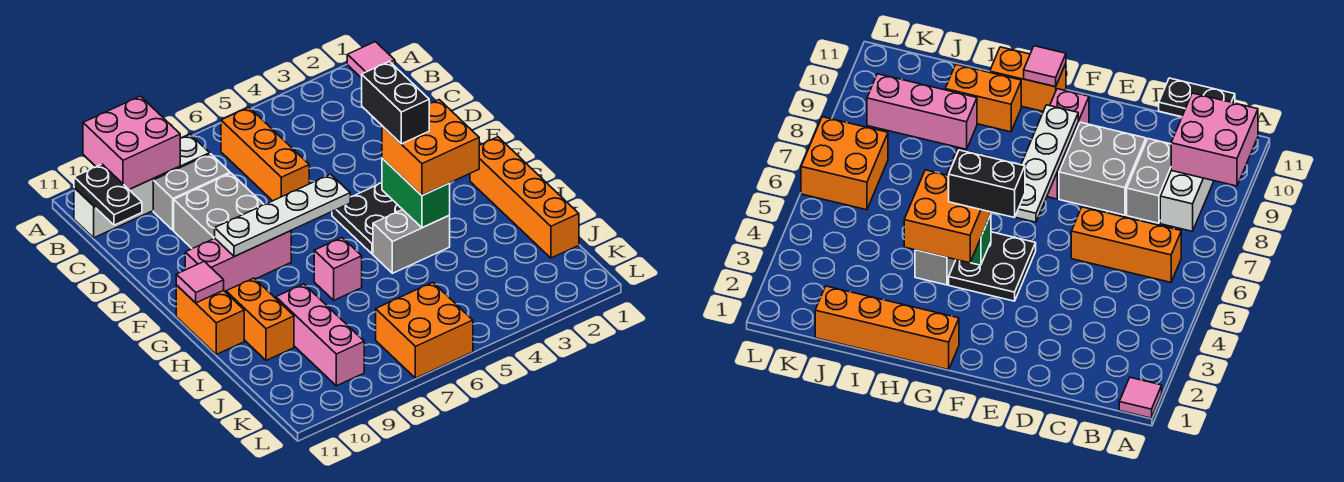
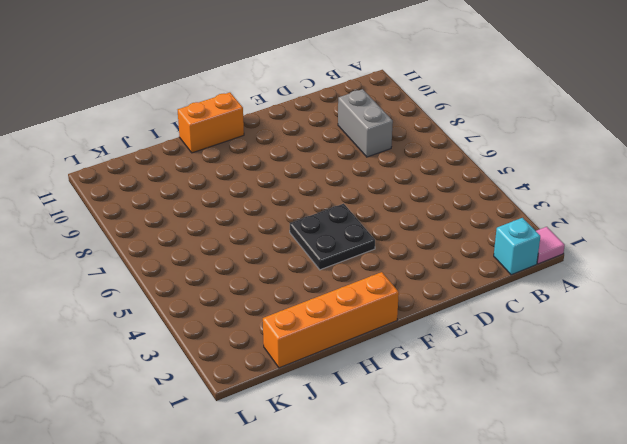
cyan 1x1 brick [494,218,540,275] -> none
none -> orange 1x3 brick [221,107,309,201]
none -> white 1x4 brick [74,134,210,238]
none -> grey 2x2 brick [174,173,264,249]

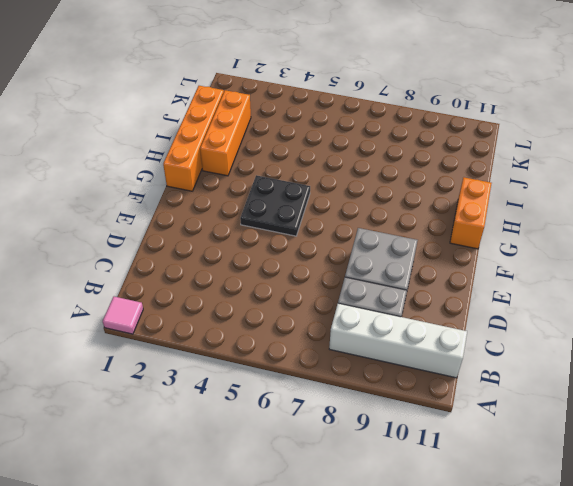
orange 1x3 brick [200,90,251,176] -> orange 1x3 brick moved to [221,107,309,201]
none -> pink 1x3 brick [185,231,291,292]
none -> grey 1x2 brick [373,210,450,273]
none -> pink 1x1 brick [314,238,362,300]

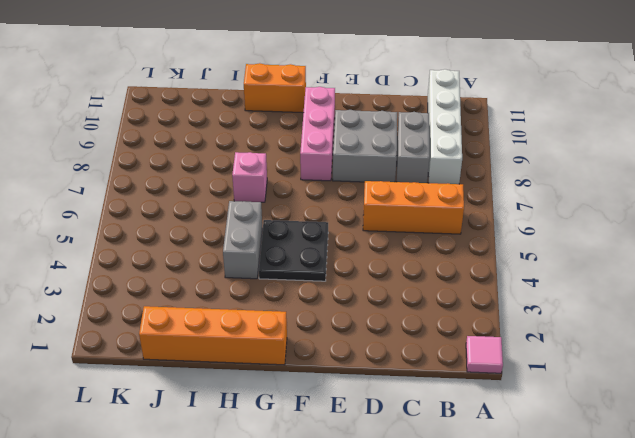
none -> orange 1x2 brick [226,278,294,360]
none -> pink 1x3 brick [276,284,364,386]
none -> orange 2x2 brick [376,282,473,378]

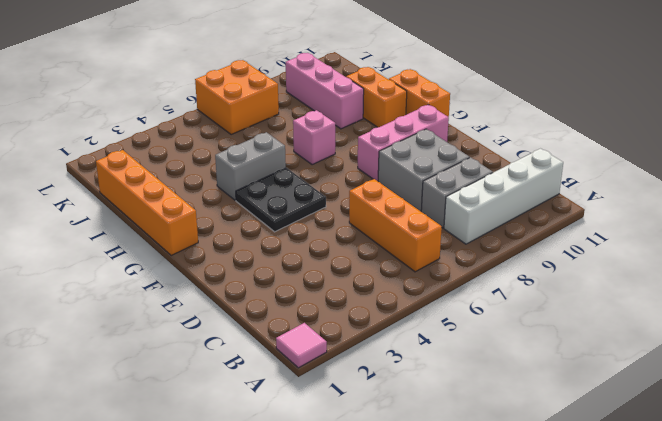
none -> pink 2x2 brick [83,96,180,189]
none -> black 1x2 plate [74,164,142,225]
none -> white 1x4 plate [215,174,350,257]

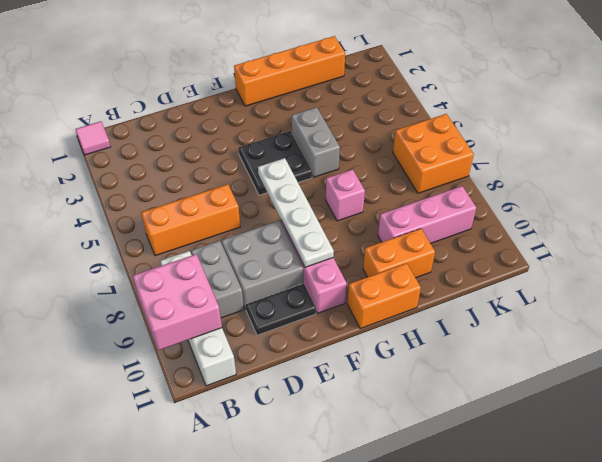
black 1x2 plate [245,283,316,335] -> black 1x2 plate moved to [74,164,142,225]
none -> green 1x2 brick [382,158,450,228]
none -> pink 1x1 tile [176,261,224,303]
none -> orange 2x2 brick [382,100,479,196]

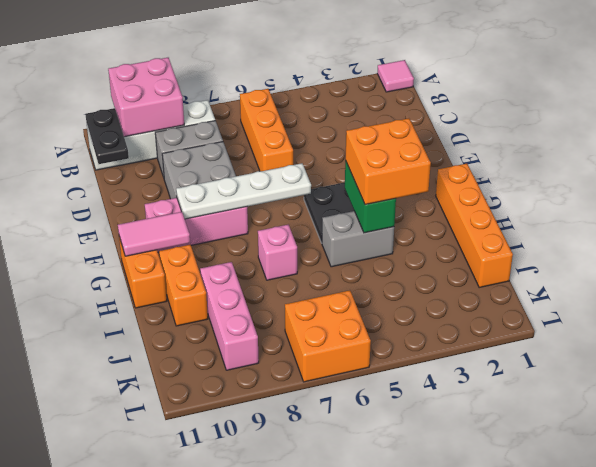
pink 1x2 tile [118,212,190,256] -> pink 1x1 tile [176,261,224,303]
none -> black 1x2 brick [362,61,429,144]

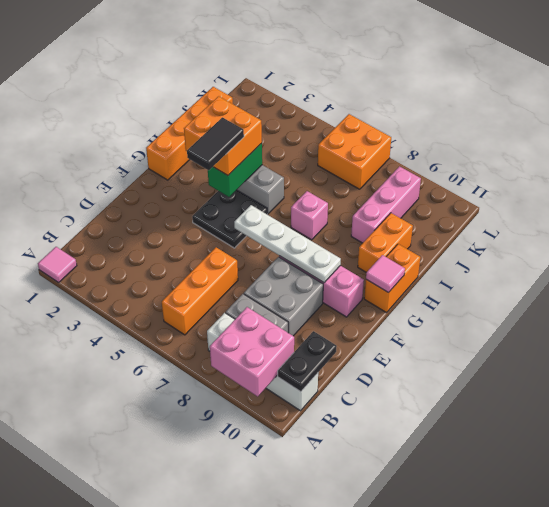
black 1x2 tile [187,117,244,170] -> black 1x2 brick [362,61,429,144]

